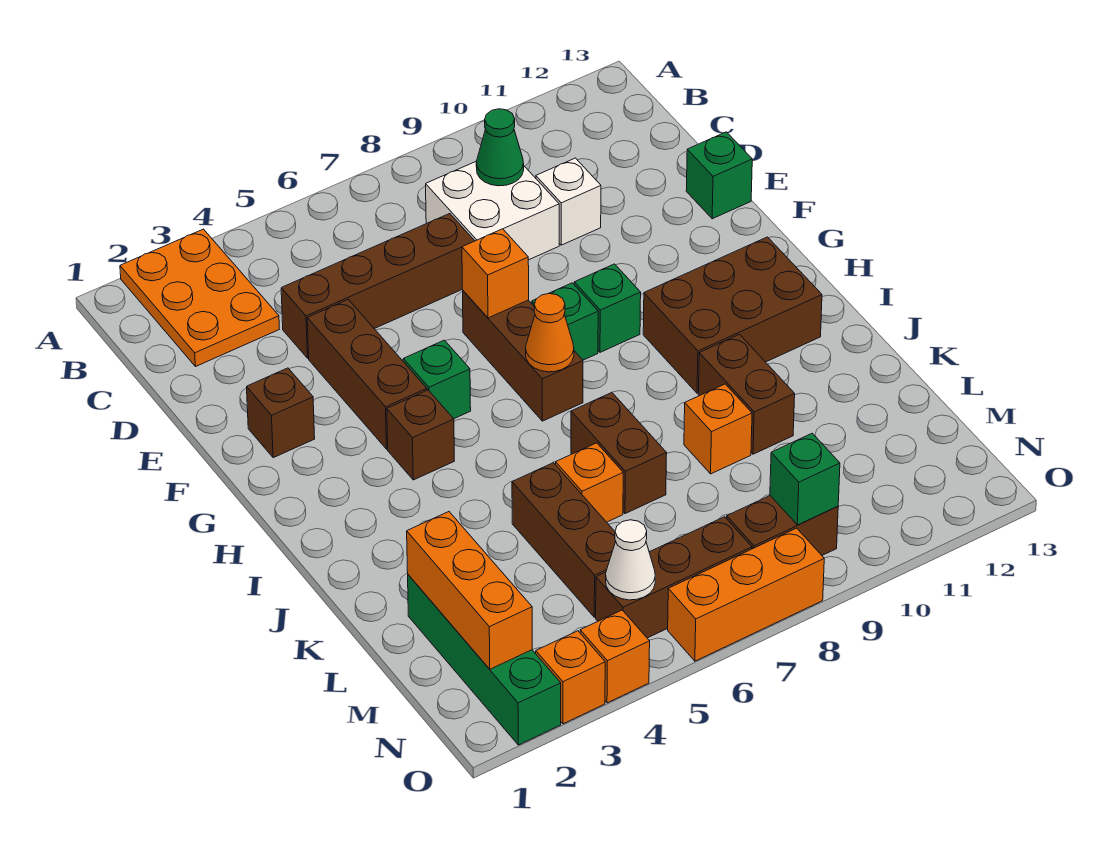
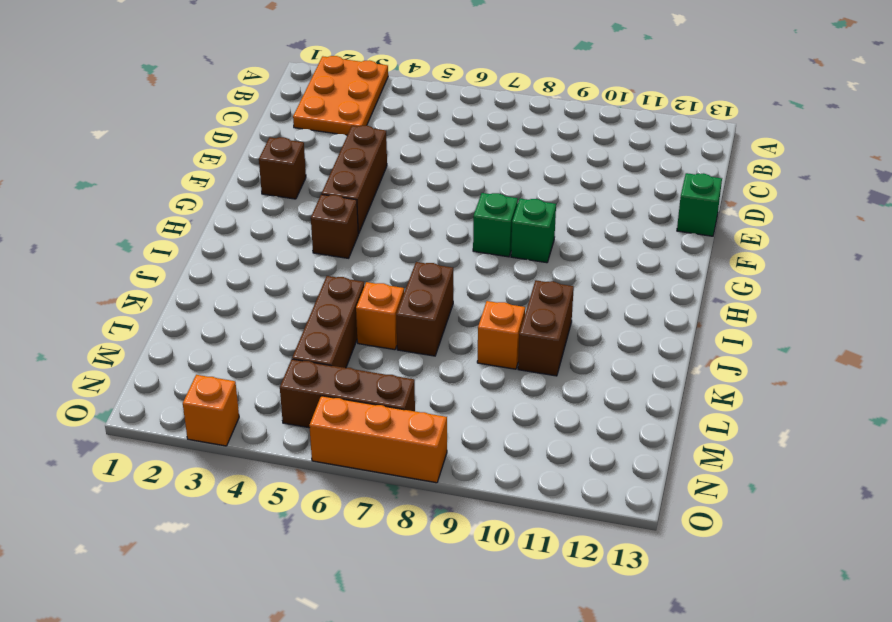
none -> white 2x2 brick [426,162,559,260]
none -> brown 1x4 brick [281,214,474,358]
none -> white 1x1 brick [536,158,601,245]
none -> brown 1x3 brick [463,291,583,421]

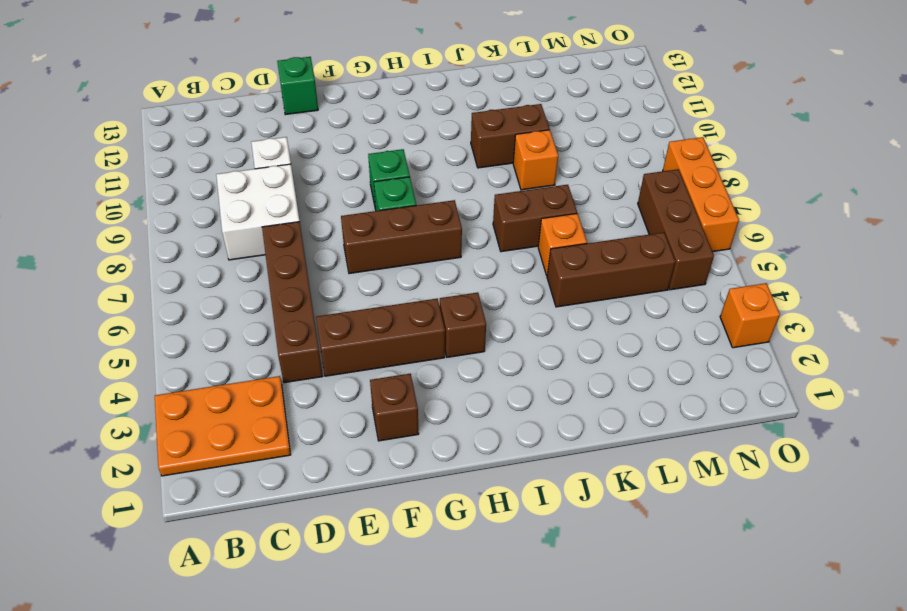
none -> green 1x1 brick [403,340,471,419]
none -> brown 2x3 brick [643,237,822,393]
none -> green 1x4 brick [408,575,561,745]
none -> brown 1x2 brick [727,496,838,555]

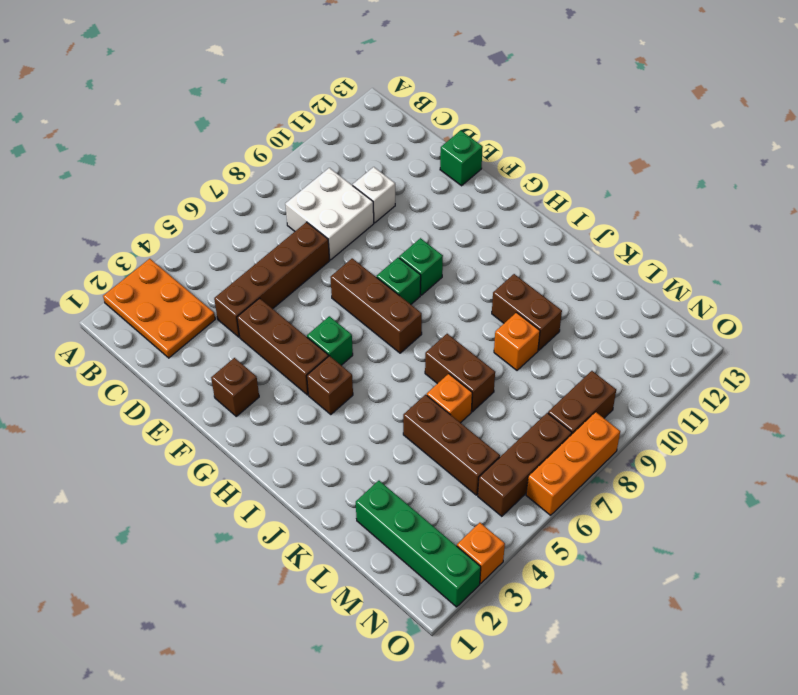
none -> brown 2x3 brick [643,237,822,393]
none -> orange 1x1 brick [580,610,650,703]
none -> green 1x1 cone [476,109,524,186]
none -> orange 1x1 brick [462,229,529,318]

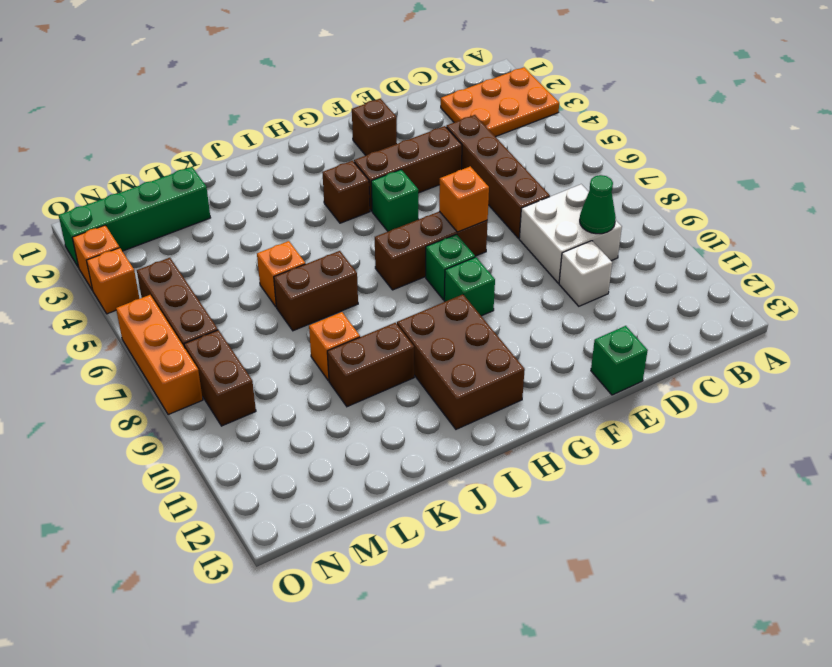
none -> brown 1x3 brick [512,463,616,617]
none -> orange 1x1 cone [526,294,574,372]
none -> orange 1x3 brick [407,512,532,669]
none -> white 1x1 cone [606,520,655,600]

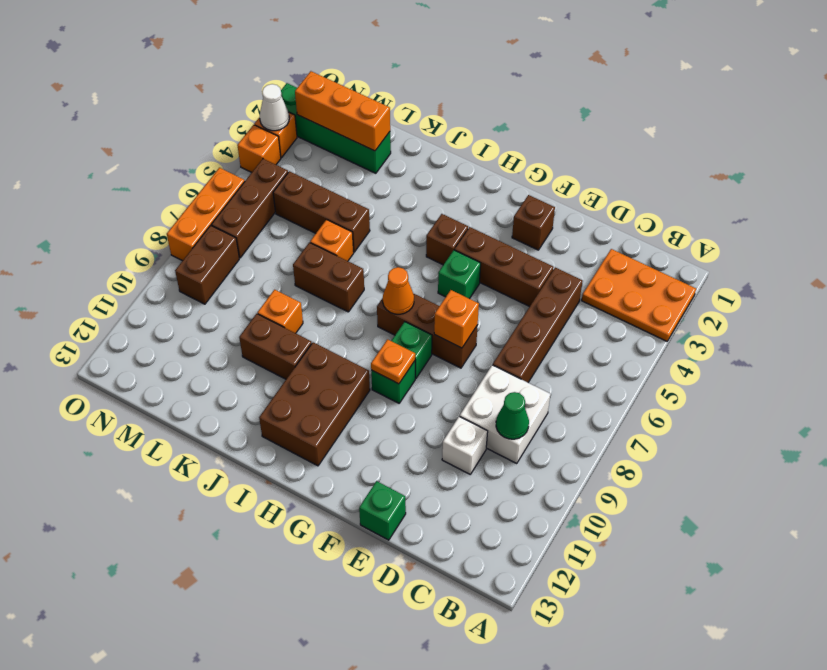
orange 1x1 plate [371,339,415,384] -> none
white 1x1 cone [260,84,289,131] -> white 1x1 cone moved to [606,520,655,600]
none -> green 1x1 brick [770,433,840,525]

